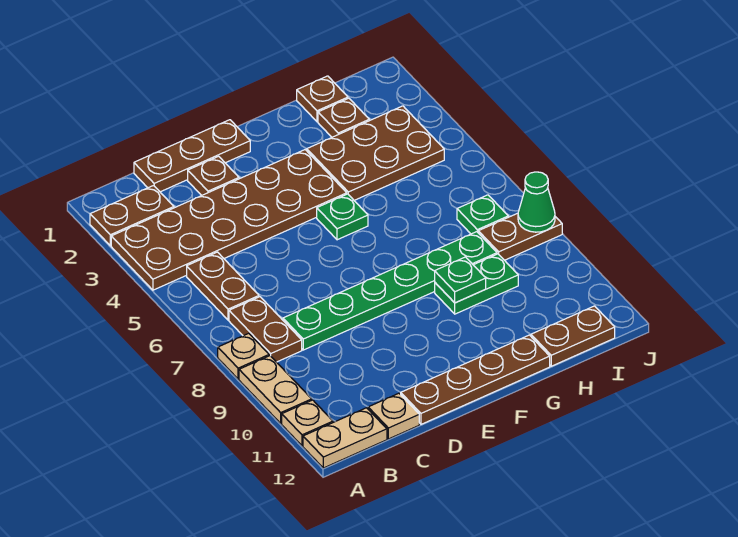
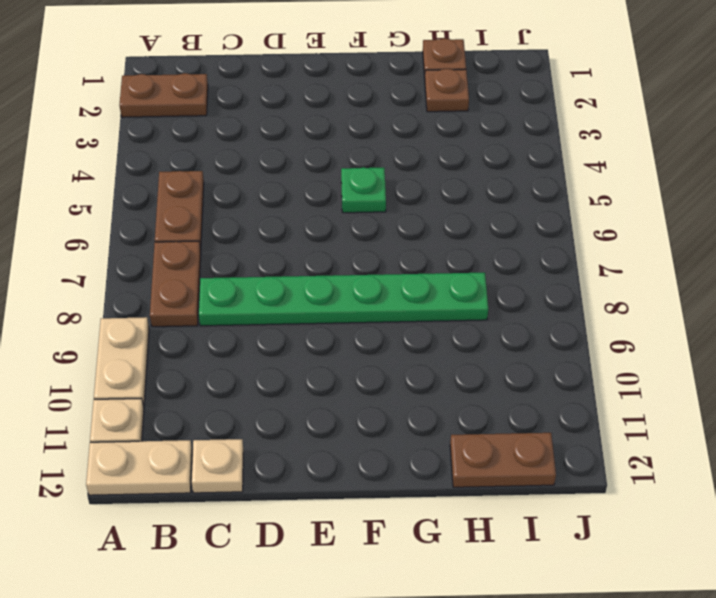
none -> brown 2x6 plate [111,150,347,290]
none -> tan 1x1 plate [218,333,269,379]
none -> brown 1x3 plate [134,120,250,192]

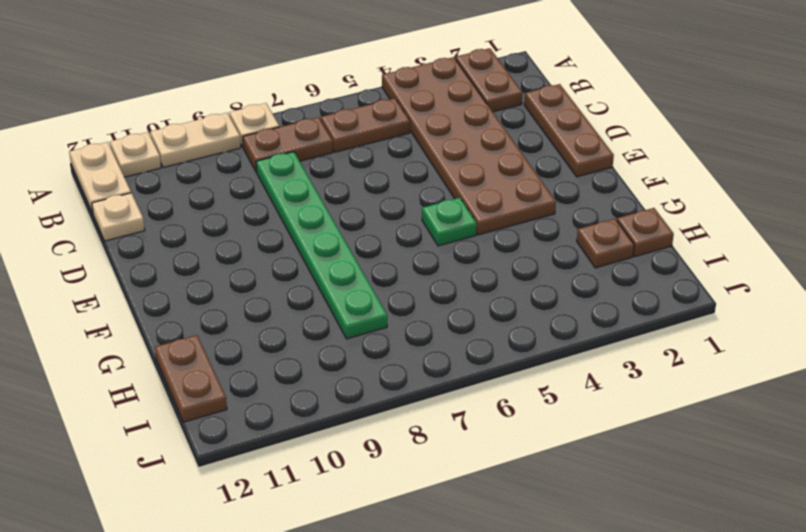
none -> brown 1x1 plate [188,156,239,195]
none -> brown 1x4 plate [401,335,550,424]
none -> brown 2x3 plate [307,106,444,200]

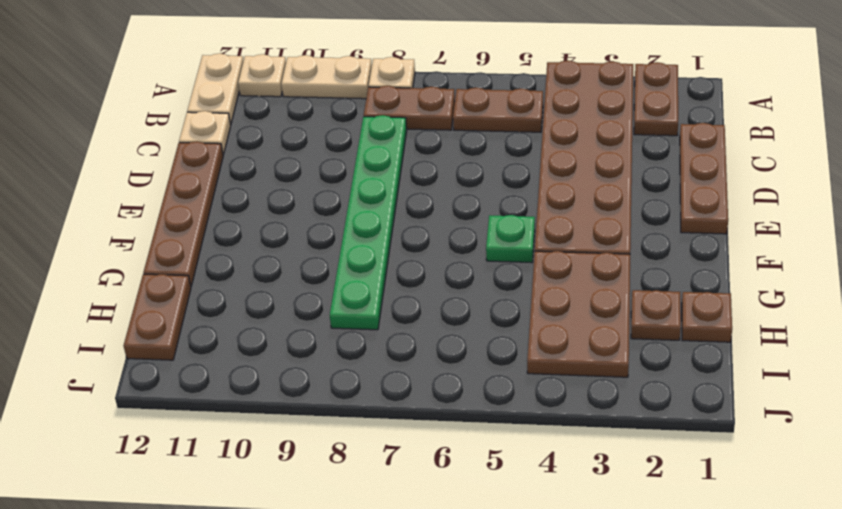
none -> brown 1x1 plate [188,156,239,195]
none -> green 1x2 plate [435,254,518,314]
none -> green 1x1 plate [457,195,508,234]

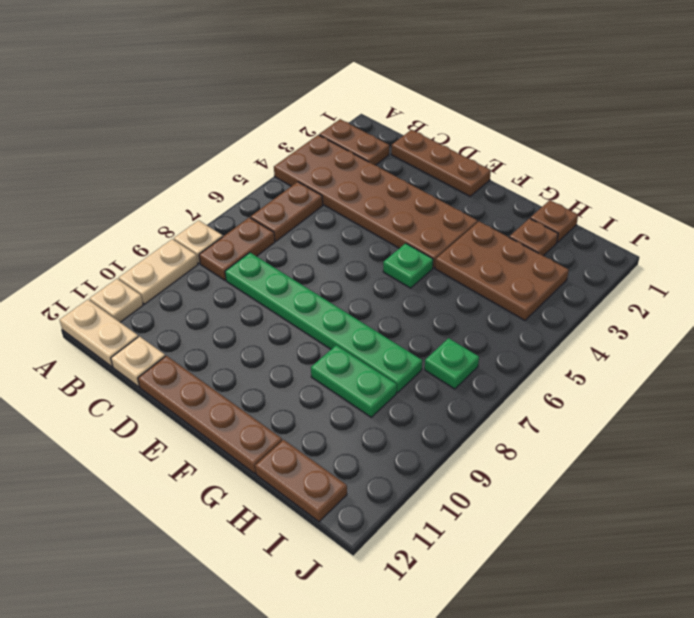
none -> brown 1x1 plate [188,156,239,195]
none -> brown 1x2 plate [478,213,562,260]
none -> green 1x1 plate [435,257,486,303]

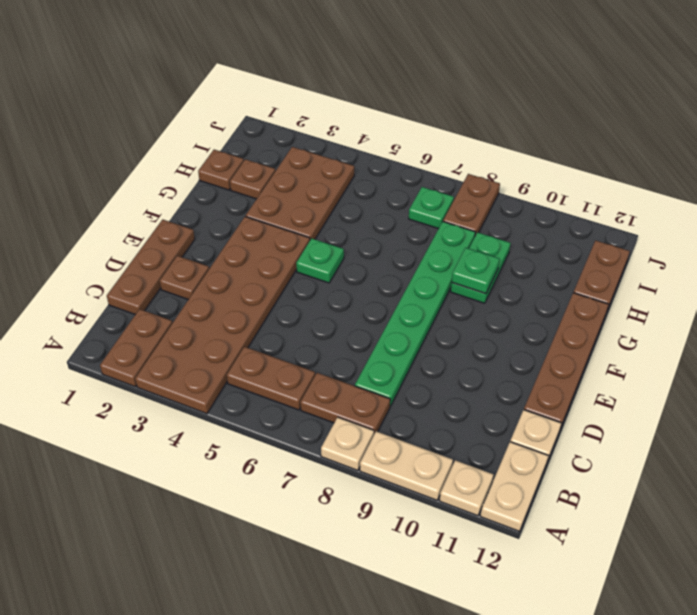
none -> green 1x1 cone [518,172,555,232]

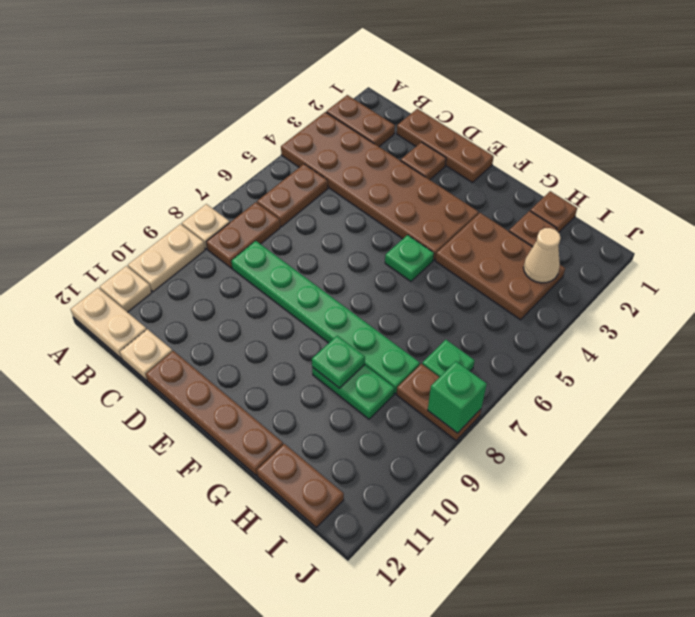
tan 1x1 cone [524,228,561,283] -> none
green 1x1 brick [428,361,487,433] -> green 1x1 cone [518,172,555,232]

